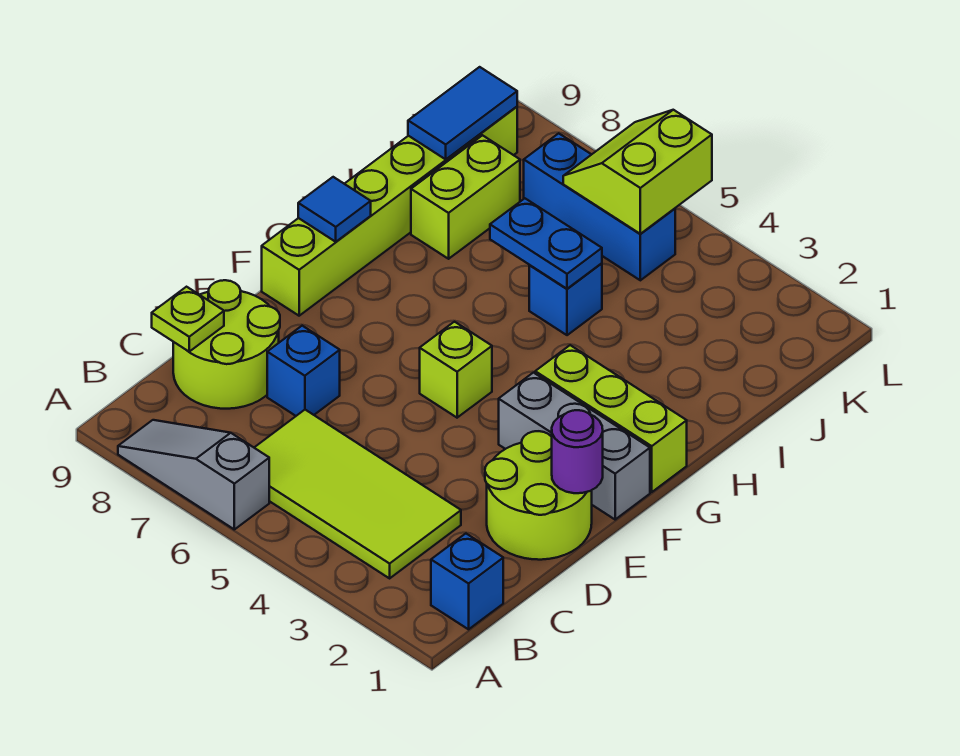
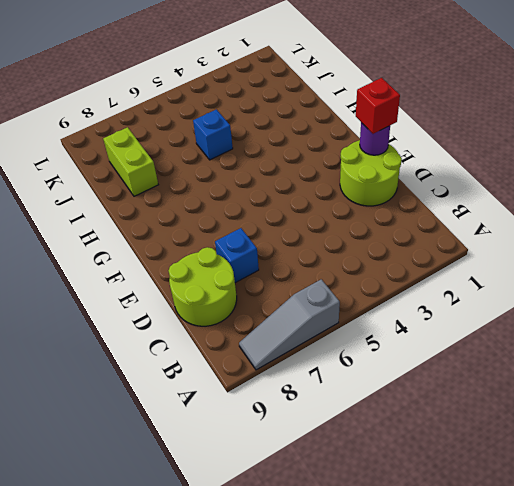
red 1x1 brick [356,78,400,134] -> none
none -> blue 1x1 brick [431,534,503,629]
none -> lime 2x4 tile [254,410,461,578]
none -> grey 1x3 brick [499,373,650,519]

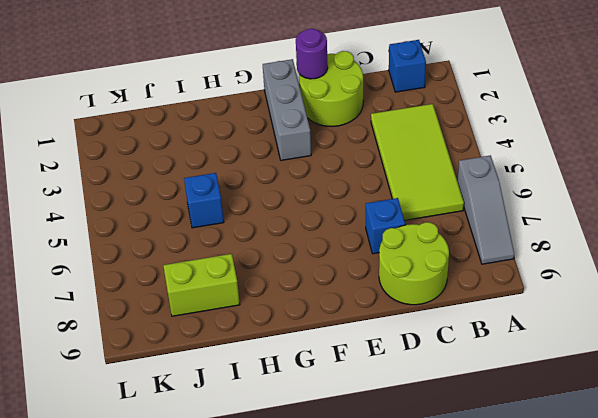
none -> lime 1x1 brick [420,322,492,418]
none -> lime 1x6 brick [262,107,517,316]
none -> lime 1x3 brick [535,345,687,492]

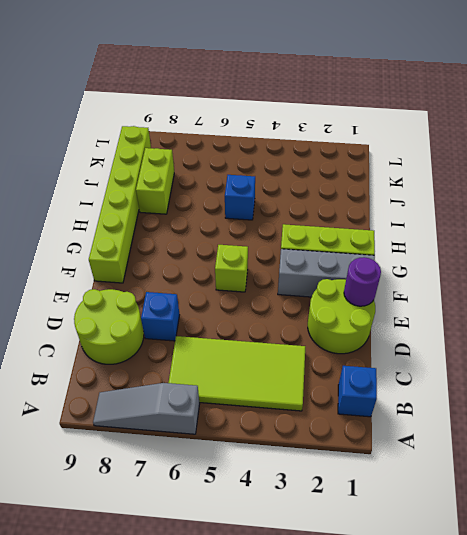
none -> blue 1x3 brick [524,133,675,280]
none -> lime 1x1 plate [152,287,224,352]
none -> blue 1x1 tile [298,177,371,242]

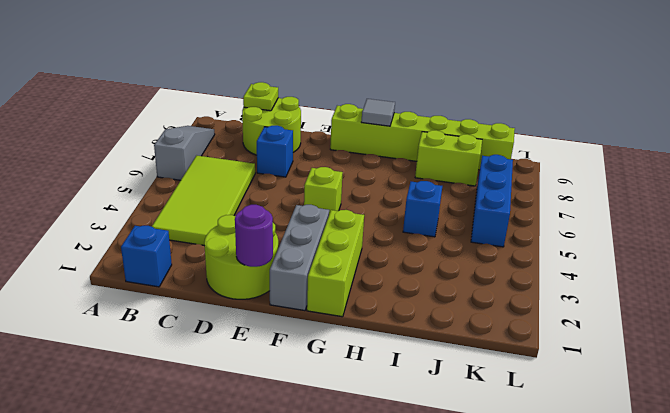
grey 1x1 tile [362,99,395,126] -> blue 1x1 tile [298,177,371,242]
none -> blue 1x2 plate [490,198,602,289]
none -> blue 1x2 tile [408,67,517,159]
none -> lime 2x2 slope [563,110,712,234]

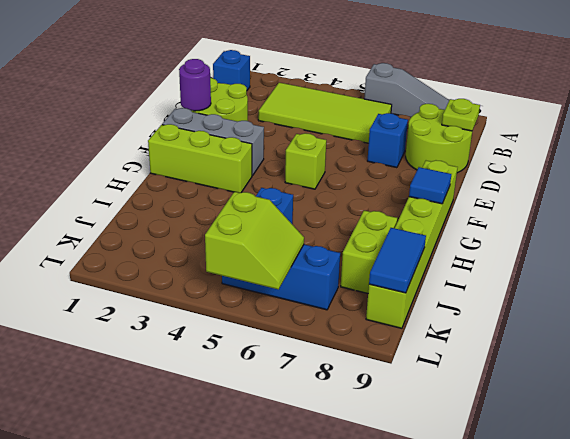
none -> blue 1x2 plate [490,198,602,289]

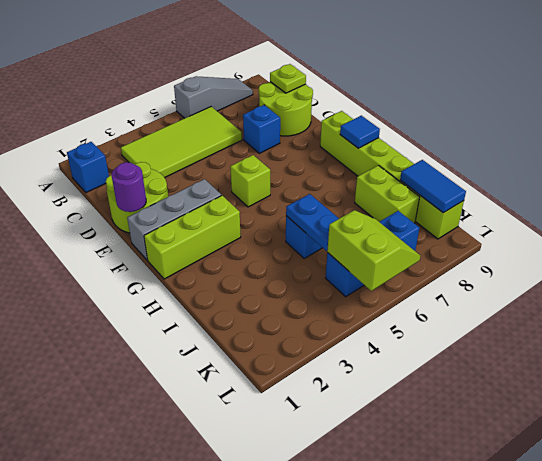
blue 1x2 plate [286,194,339,251] -> blue 1x2 plate turned to [490,198,602,289]

